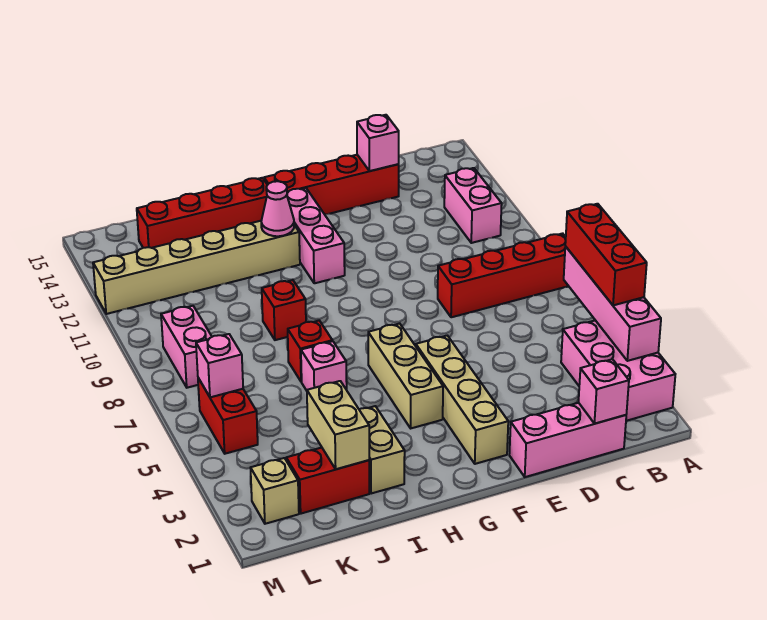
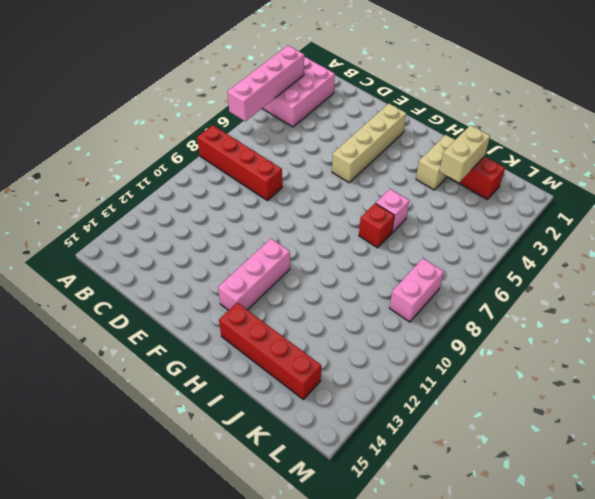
none -> pink 1x2 brick [444,168,502,243]
none -> pink 1x3 brick [509,403,626,477]
none -> red 1x4 brick [264,155,399,214]

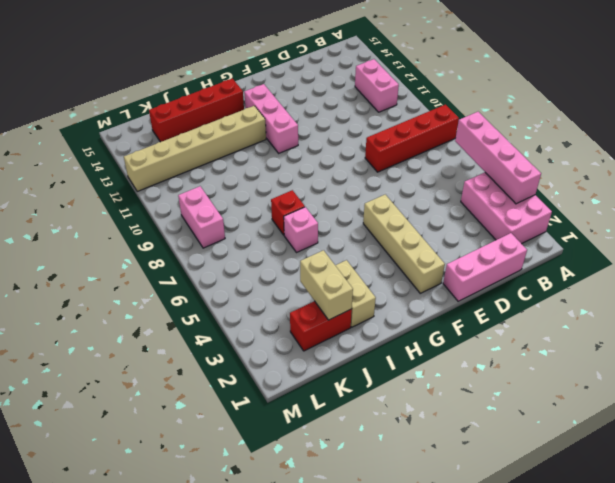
none -> red 1x4 brick [264,155,399,214]
none -> tan 1x3 brick [368,324,443,428]
none -> red 1x1 brick [262,280,306,340]

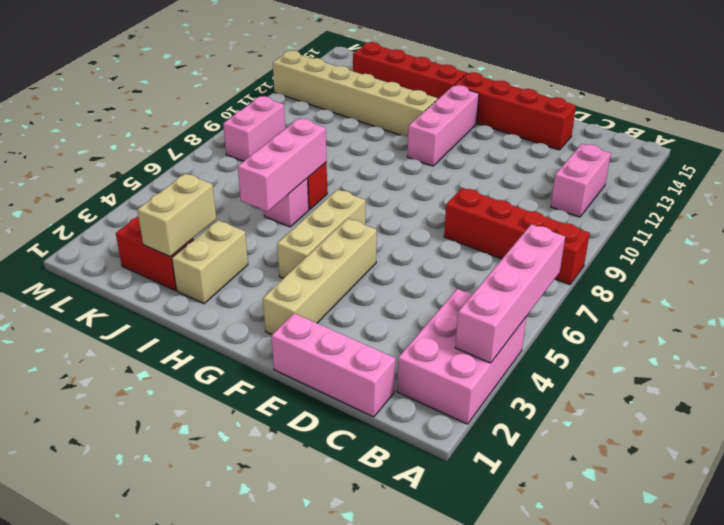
pink 1x3 brick [238,119,327,211] -> none
none -> red 1x1 brick [262,280,306,340]
none -> tan 1x1 brick [251,458,299,524]
none -> red 1x2 brick [198,378,258,454]

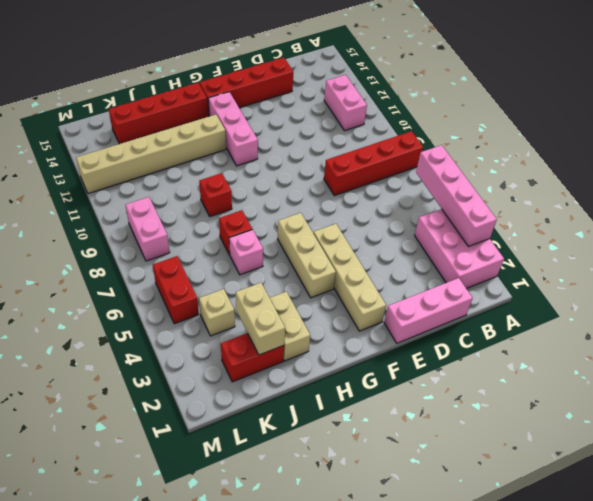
tan 1x1 brick [199,289,235,336] -> tan 1x1 brick moved to [251,458,299,524]
none -> pink 1x1 brick [578,359,629,424]
none -> pink 1x1 brick [357,115,399,171]
none -> pink 1x1 cone [261,181,294,236]

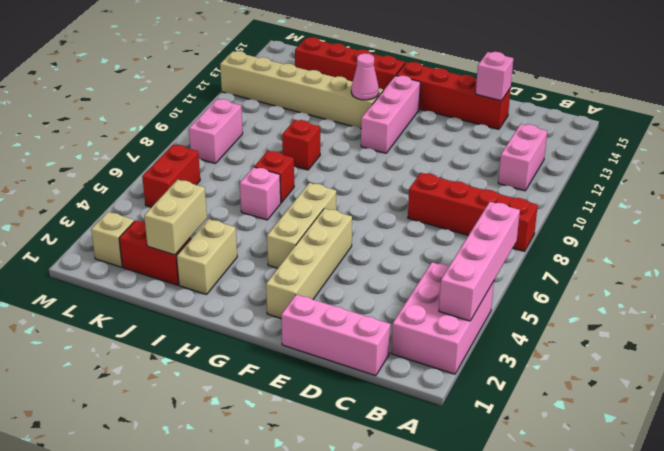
none -> pink 1x1 brick [578,359,629,424]
none -> pink 1x1 brick [196,334,243,397]
none -> red 1x3 brick [565,204,647,305]

